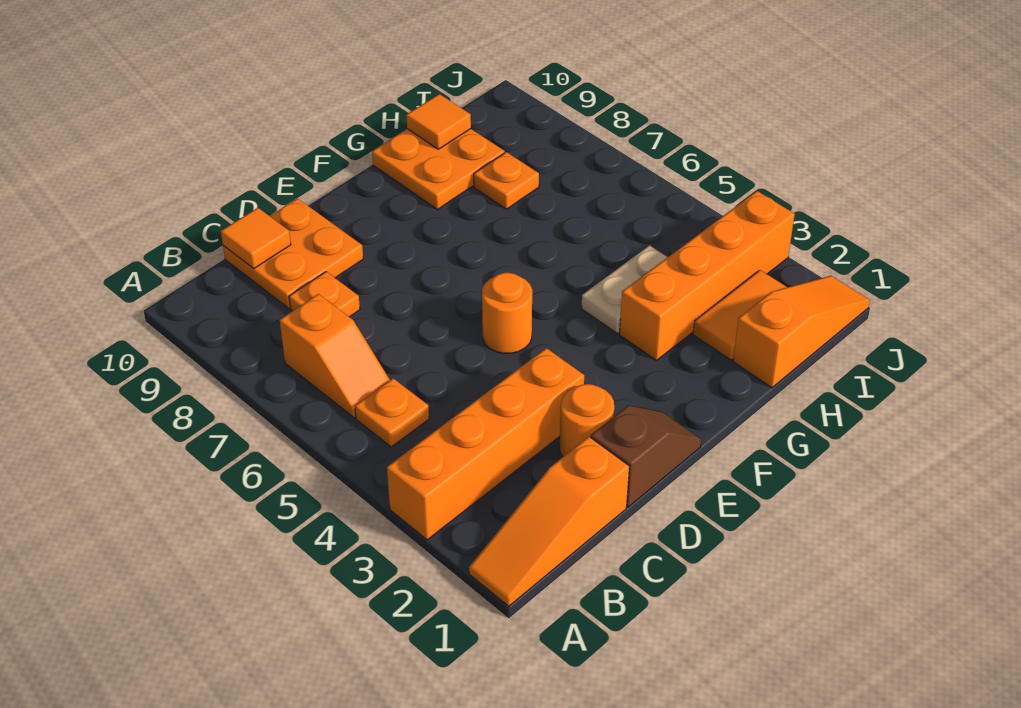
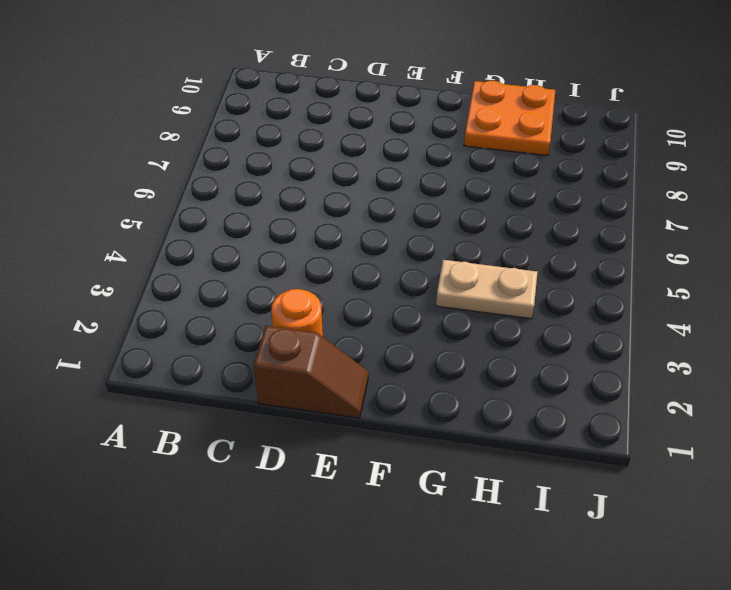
none -> orange 1x3 slope [469,437,629,606]
none -> orange 1x4 brick [387,348,584,540]
none -> orange 1x1 plate [355,378,429,447]

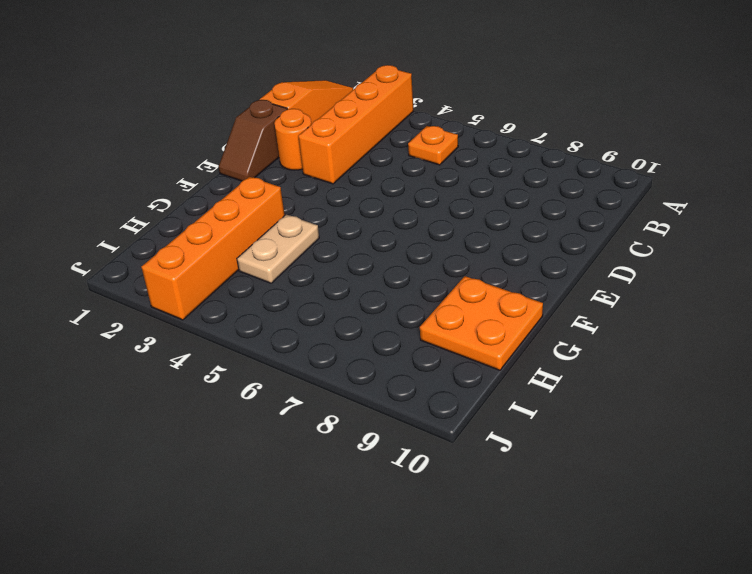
none -> orange 1x2 slope [280,294,390,418]
none -> orange 1x1 plate [289,272,360,317]
none -> orange 2x2 plate [223,199,363,309]

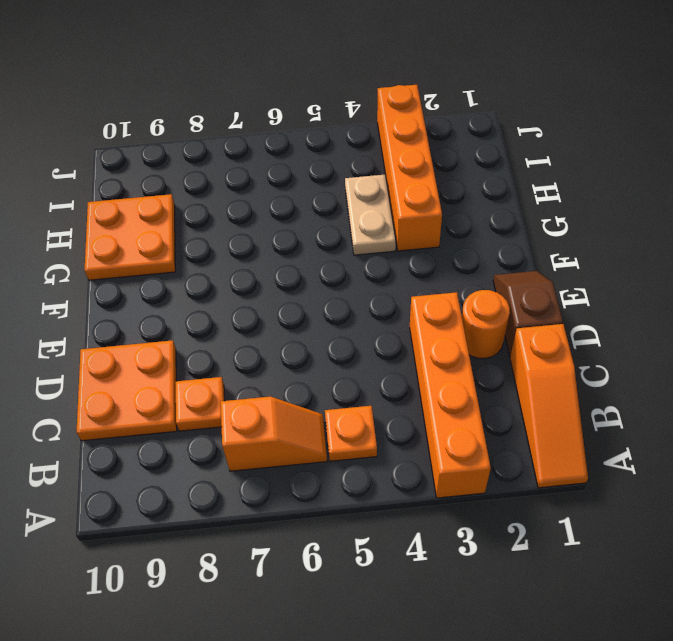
none -> orange 1x1 round brick [482,273,532,353]
none -> orange 1x3 slope [733,276,870,388]
none -> orange 1x2 tile [693,270,787,360]

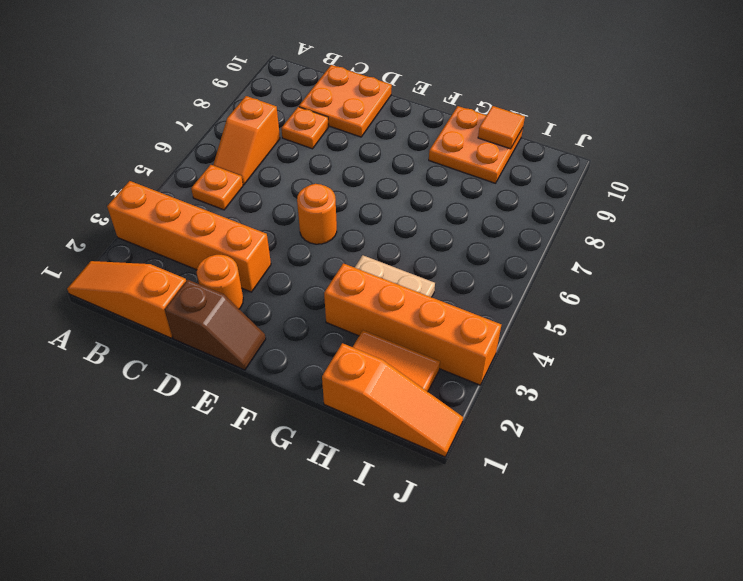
none -> orange 1x1 plate [474,152,539,209]
none -> orange 1x1 tile [221,208,291,269]

